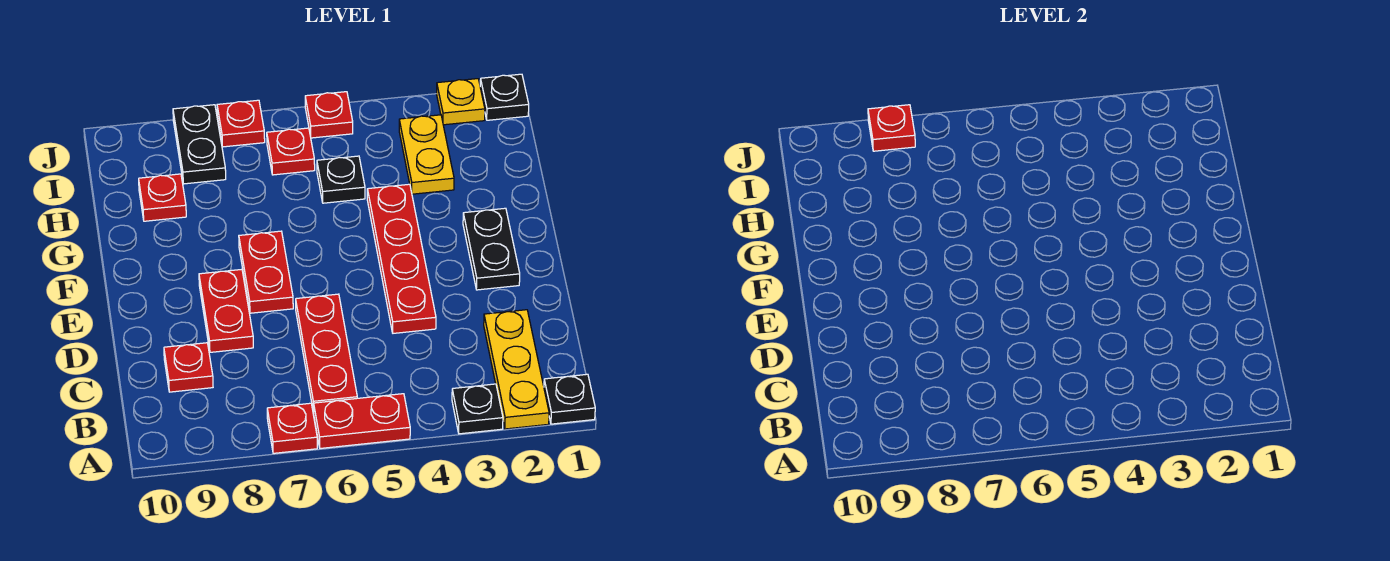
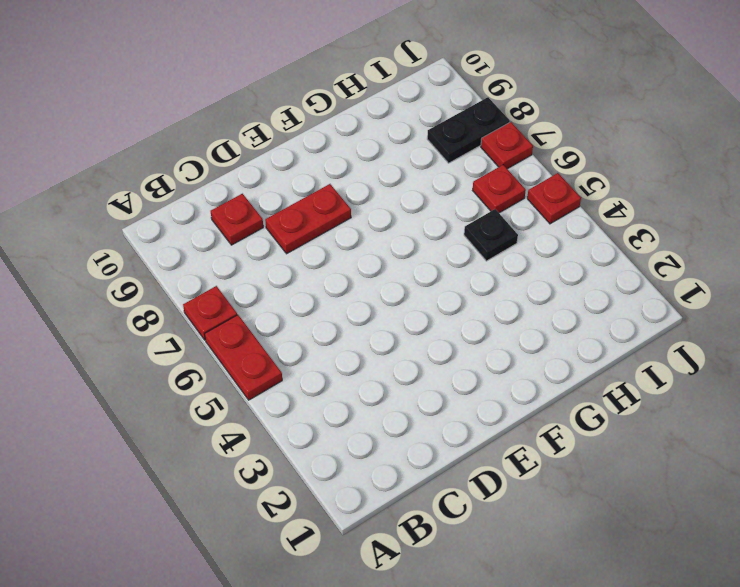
none -> black 1x1 plate [544,374,595,424]
none -> yellow 1x3 plate [484,310,549,429]
none -> black 1x1 plate [452,384,503,434]

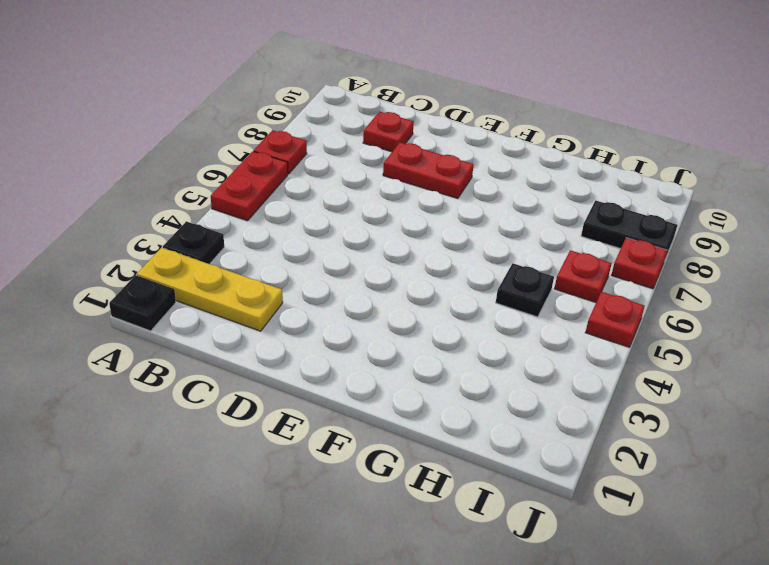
none -> red 1x3 plate [296,294,357,413]
none -> red 1x4 plate [367,184,436,333]
none -> black 1x2 plate [463,208,520,290]

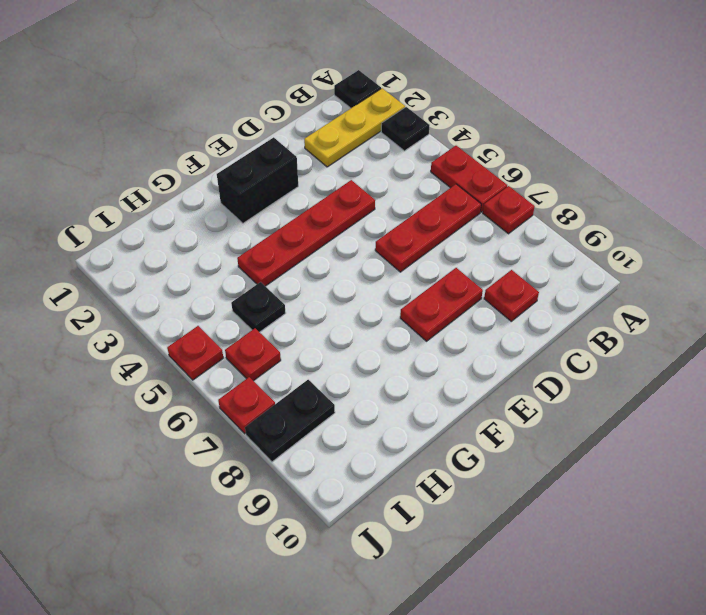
black 1x2 brick [217,137,298,223] -> black 1x2 plate [463,208,520,290]
none -> red 1x2 plate [239,231,293,313]
none -> yellow 1x2 plate [399,115,454,194]
none -> red 1x1 plate [139,174,186,221]

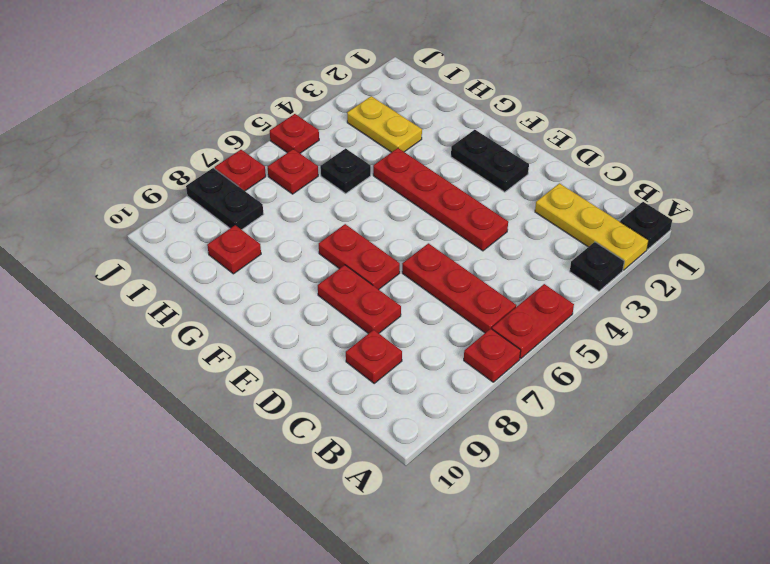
none -> black 1x1 plate [480,74,529,120]
none -> yellow 1x1 plate [437,79,485,125]
none -> red 1x1 plate [868,105,915,151]

